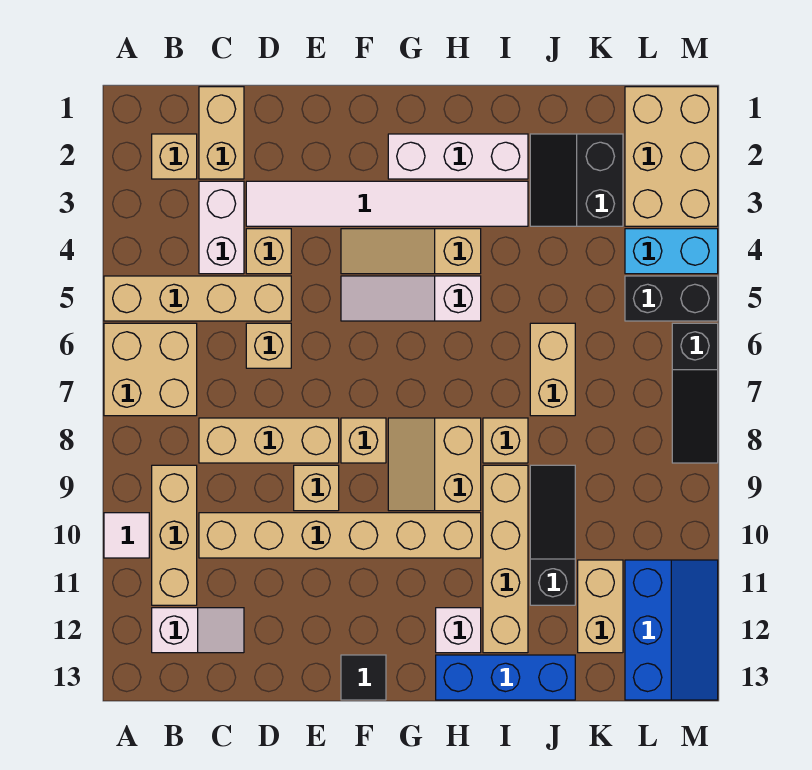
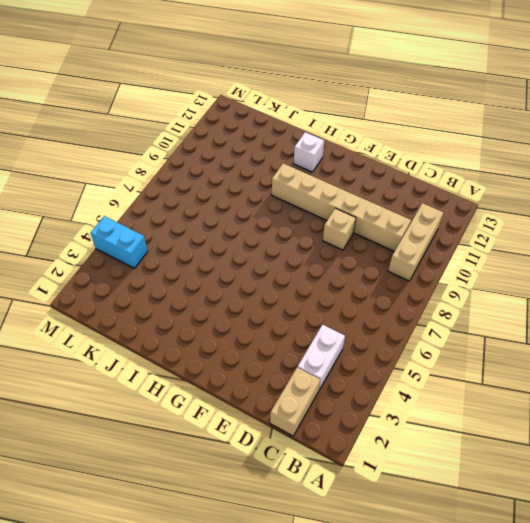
none -> tan 1x4 brick [104,276,291,321]
none -> tan 2x2 brick [104,323,197,416]
none -> white 1x1 tile [104,513,149,558]
none -> tan 1x1 brick [152,134,197,179]

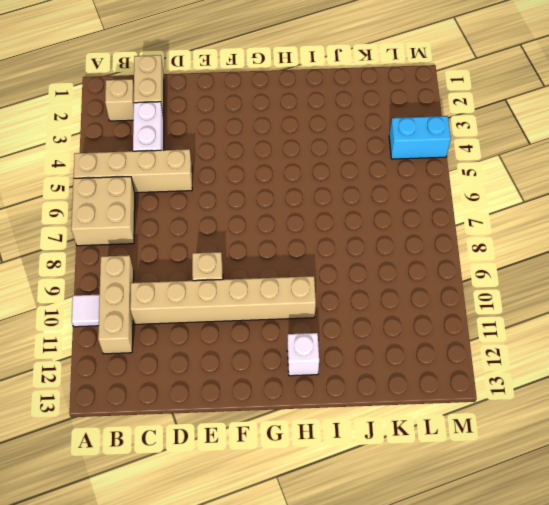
none -> white 1x2 slope [152,608,244,653]
none -> tan 1x3 brick [199,418,339,463]
none -> white 1x6 tile [246,181,528,226]
none -> tan 1x1 brick [246,229,291,274]

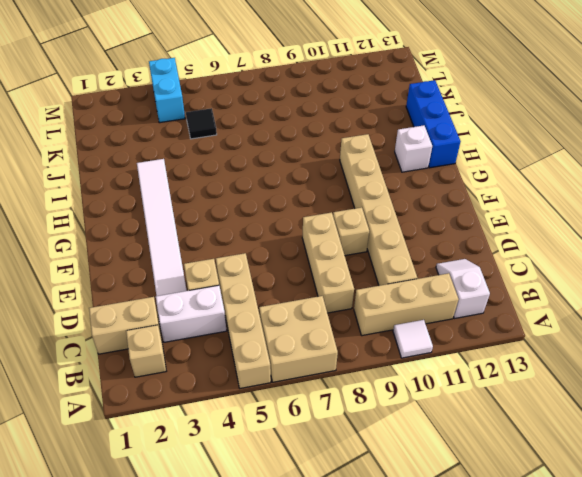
black 1x1 tile [186,108,217,139] -> black 1x1 tile moved to [341,655,386,700]
none -> tan 1x1 brick [246,323,291,368]
none -> tan 1x3 slope [341,229,481,274]
none -> white 1x3 slope [341,276,481,321]
none -> tan 1x1 brick [341,418,386,463]

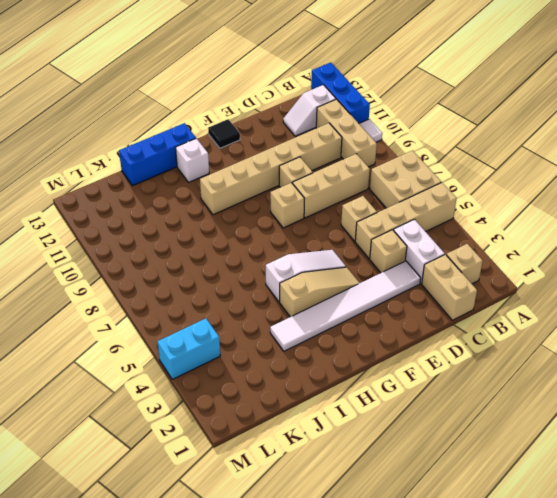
blue 1x3 brick [311,62,370,123] -> none
none -> white 1x3 brick [388,134,528,179]
none -> tan 2x2 slope [388,418,481,511]
none -> tan 1x1 brick [483,418,528,463]
none -> tan 1x4 brick [483,465,528,653]

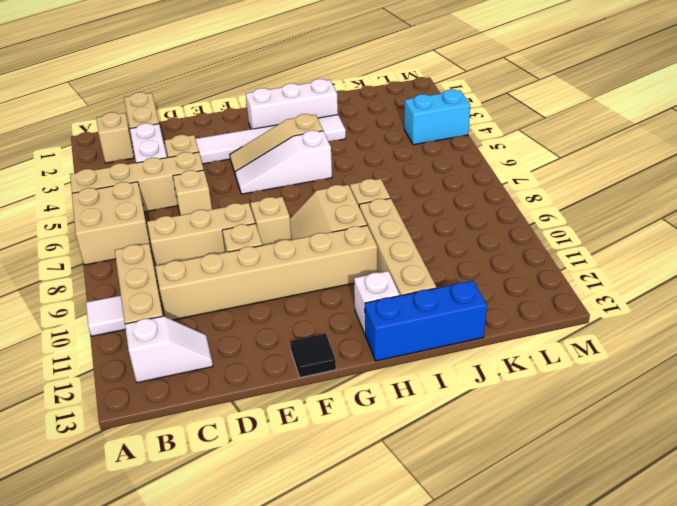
none -> black 2x2 slope [530,134,623,226]
none -> tan 1x2 brick [530,323,575,416]
none -> black 1x3 slope [530,465,575,605]
none -> tan 1x2 brick [578,560,623,653]

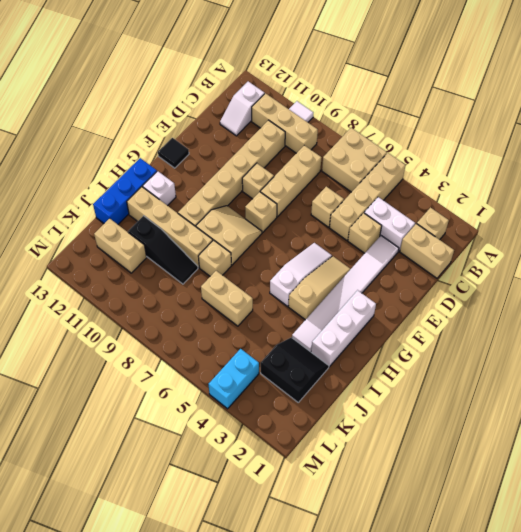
none -> tan 2x3 brick [625,87,718,226]
none -> black 1x2 brick [625,276,718,321]
none -> blue 2x3 slope [625,560,718,700]
none -> black 1x3 slope [672,323,718,463]

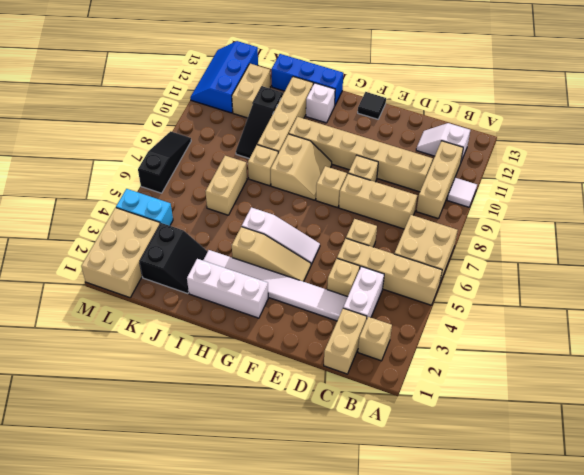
none -> black 1x2 brick [625,276,718,321]

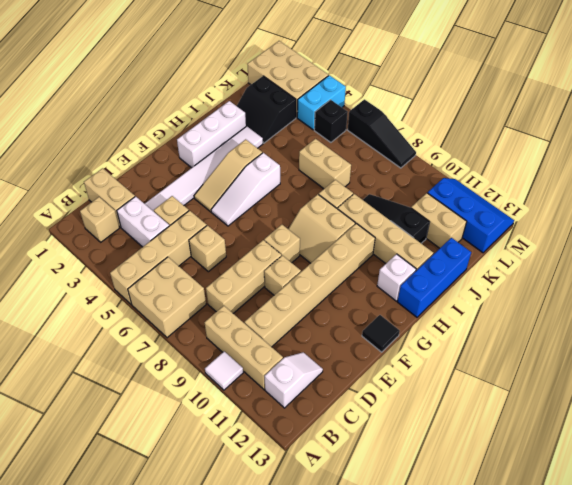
black 1x1 brick [314,100,348,142] -> black 1x2 brick [625,276,718,321]

